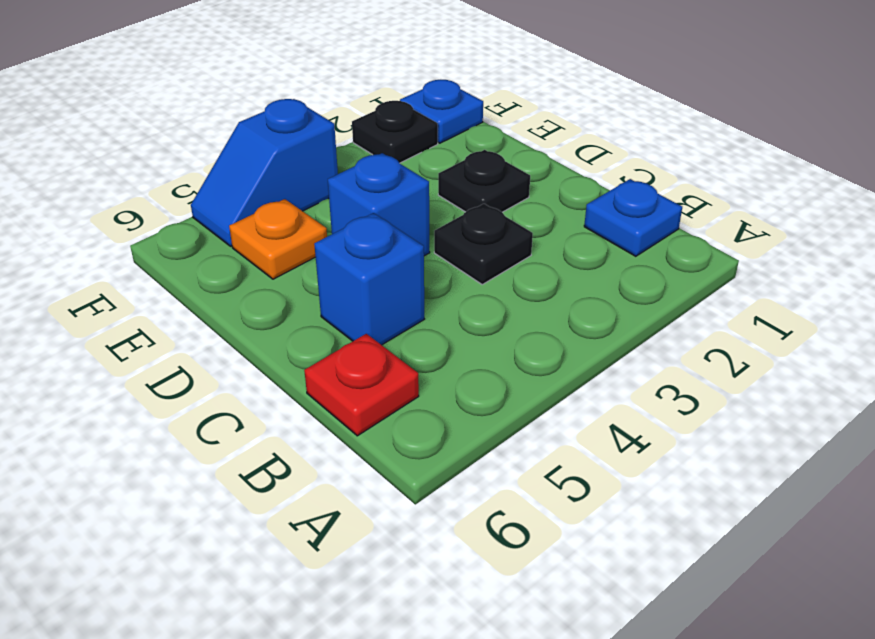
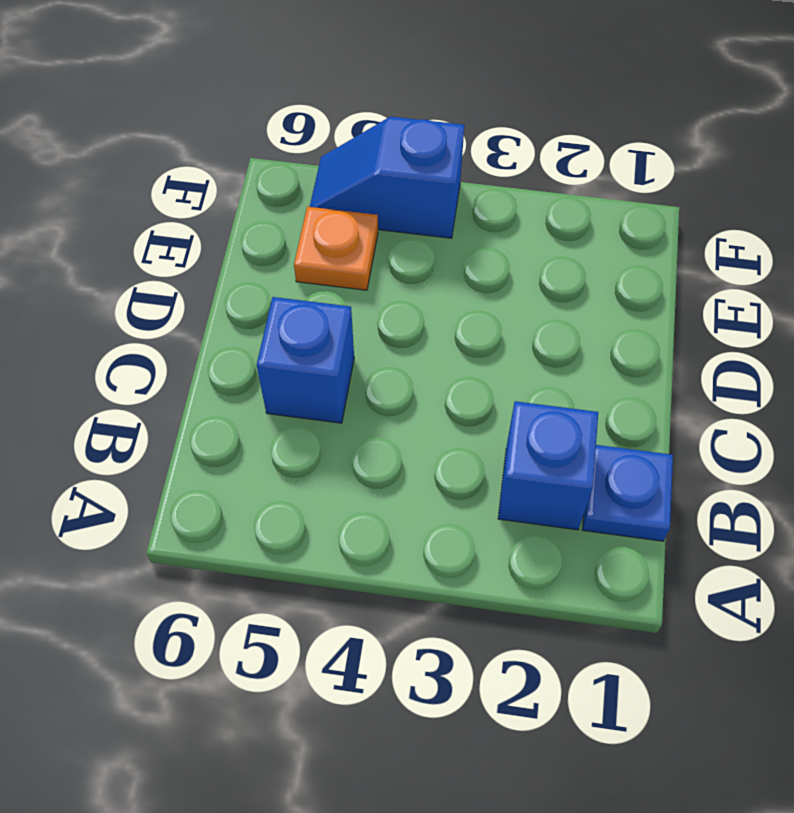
blue 1x1 brick [498,401,598,530] -> blue 1x1 brick moved to [328,153,430,256]
none -> red 1x1 plate [304,334,419,436]
none -> black 1x1 plate [434,204,533,284]

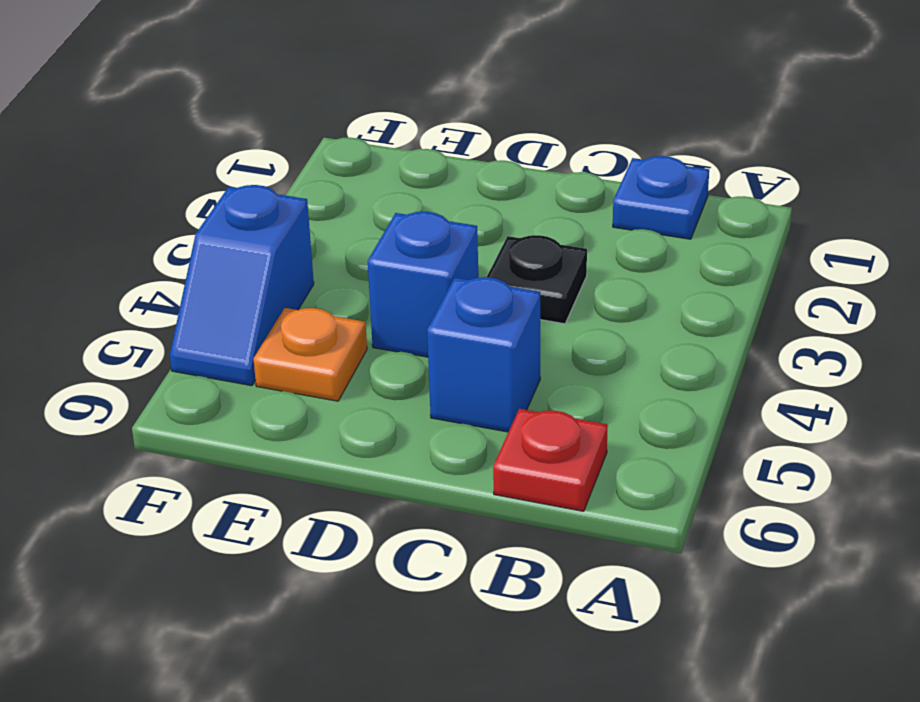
none -> black 1x1 plate [438,150,530,212]
none -> blue 1x1 plate [400,80,483,143]

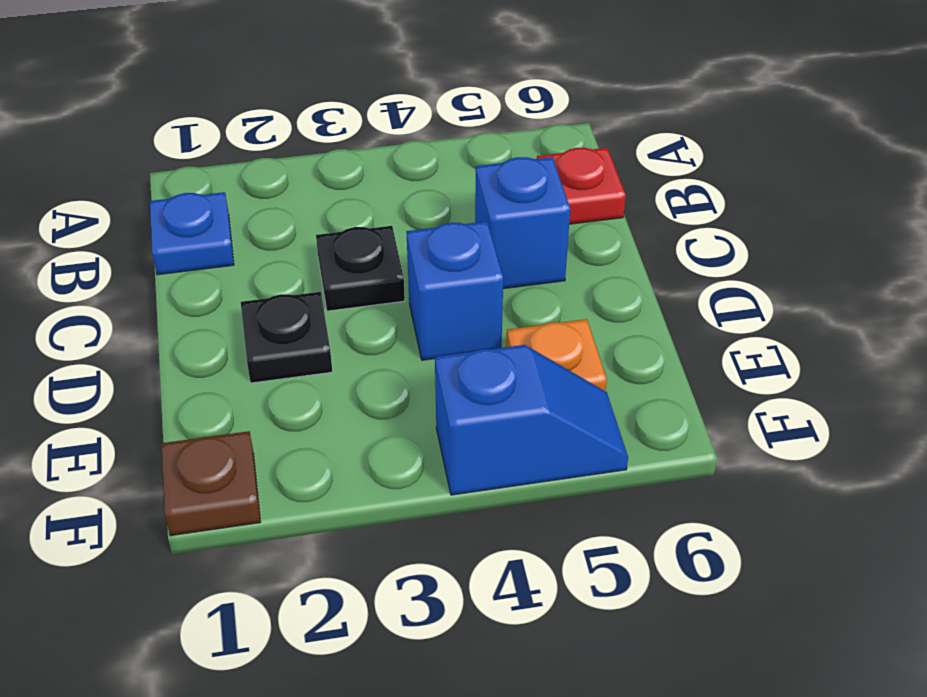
brown 1x1 plate [161,431,261,536] -> blue 1x1 plate [400,80,483,143]
none -> black 1x1 plate [352,101,438,163]

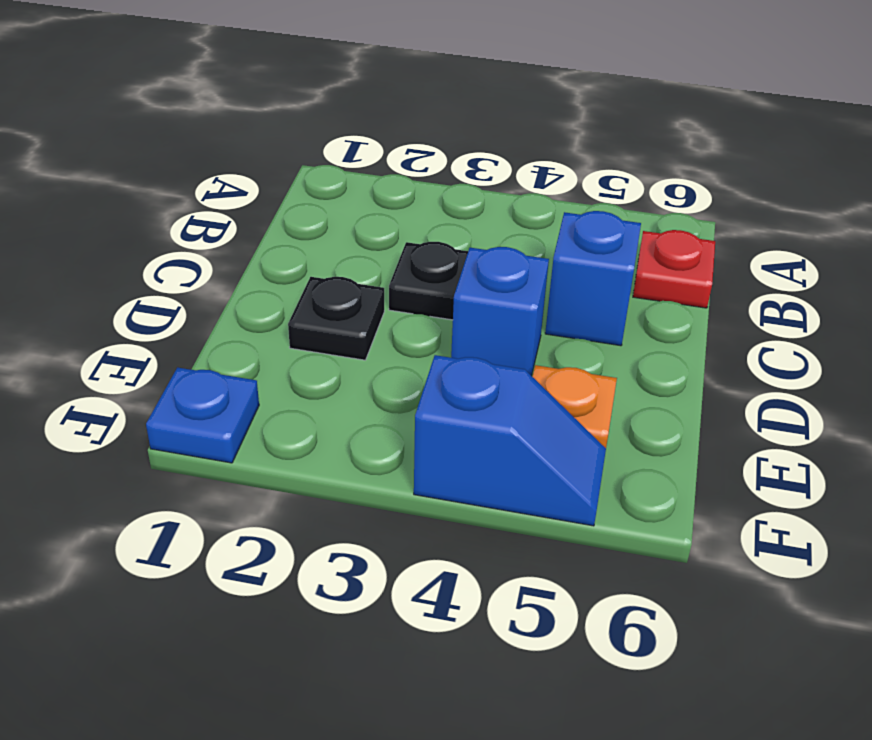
none -> blue 1x1 plate [584,179,682,256]
none -> black 1x1 plate [352,101,438,163]

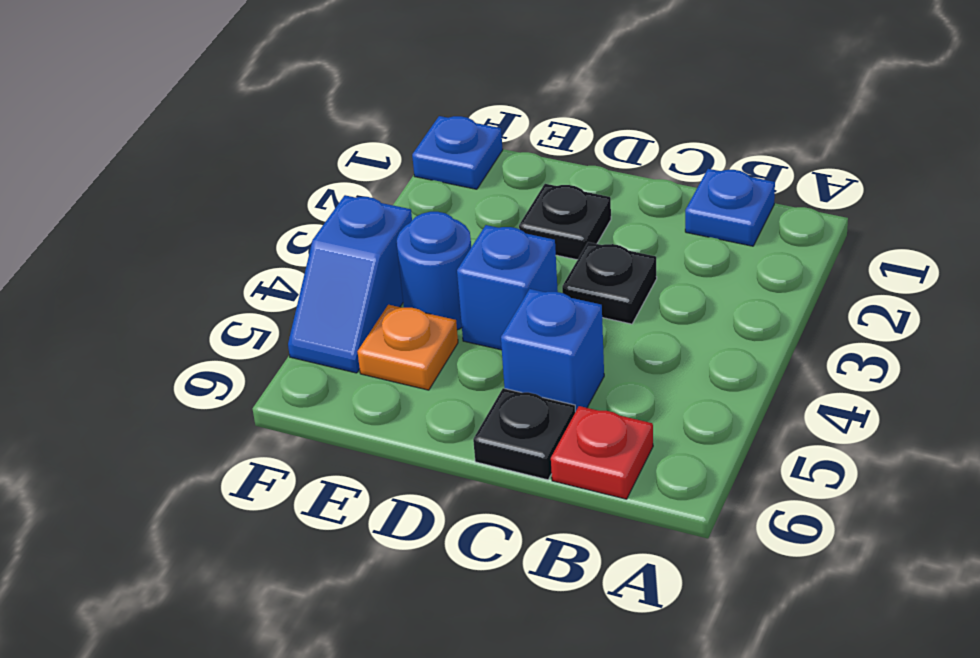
black 1x1 plate [473,388,575,480] -> black 1x1 plate moved to [352,101,438,163]
blue 1x1 round brick [397,212,471,330] -> none

